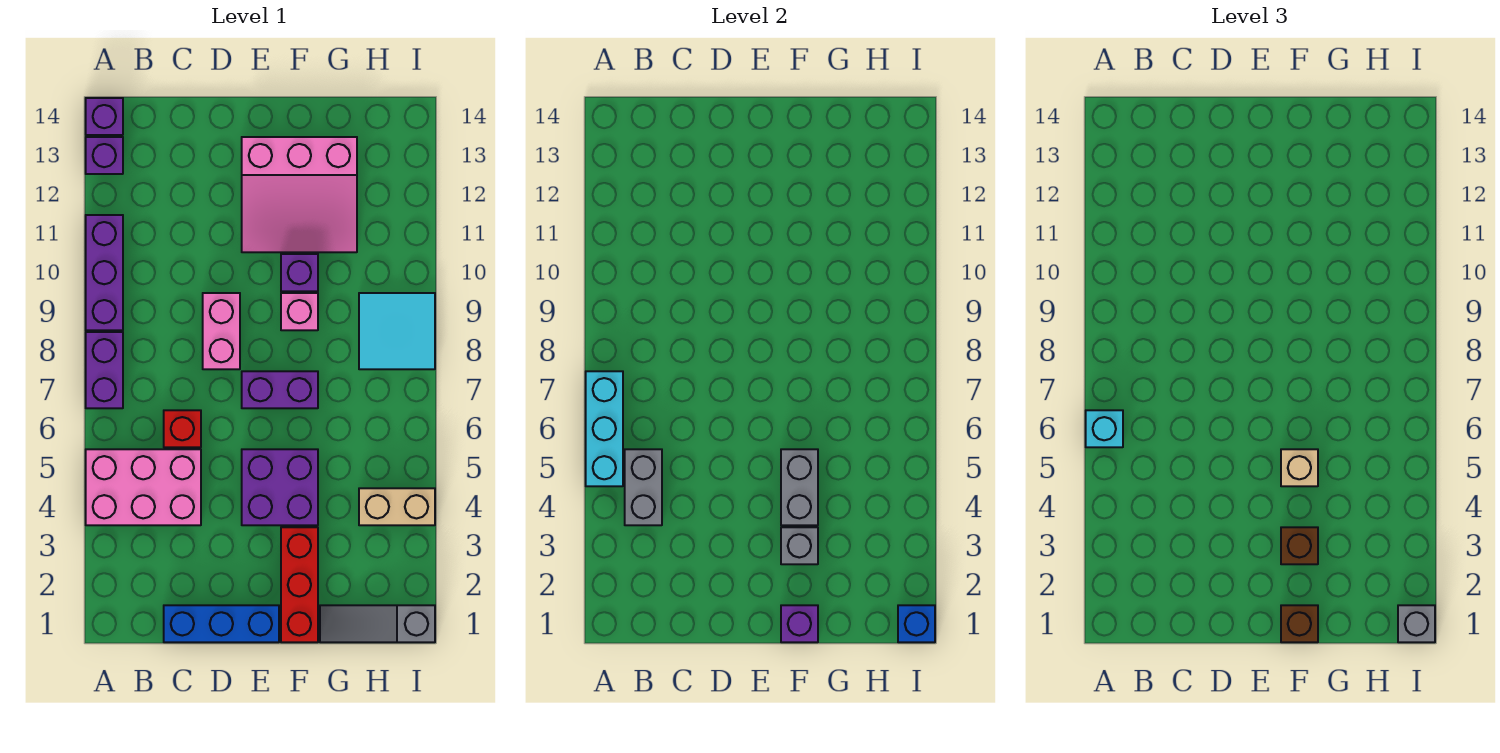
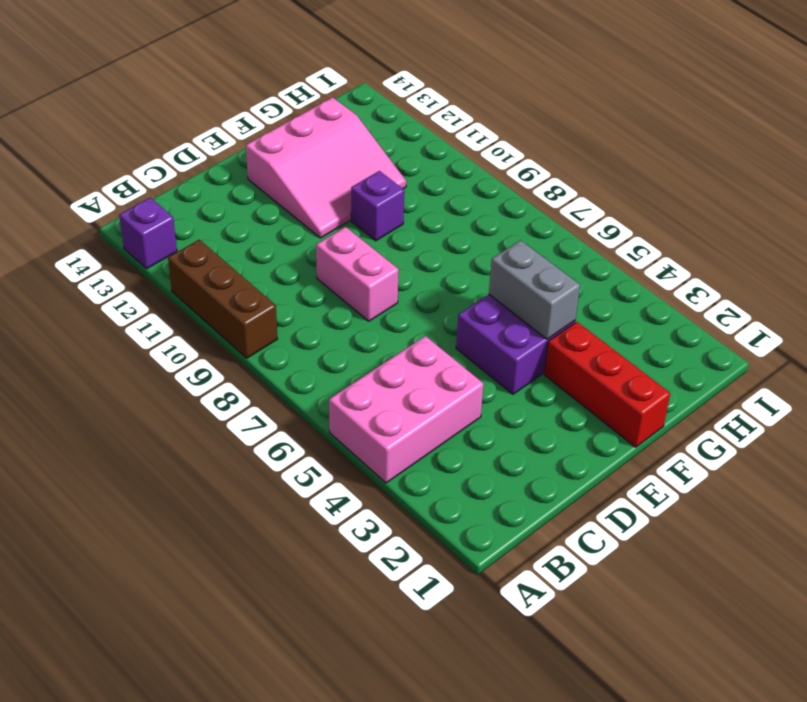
brown 1x3 brick [168,240,277,358] -> purple 1x3 brick [86,215,123,330]
none -> purple 1x2 brick [86,332,123,408]
none -> purple 1x1 brick [86,98,123,135]
none -> blue 1x3 brick [164,605,279,642]

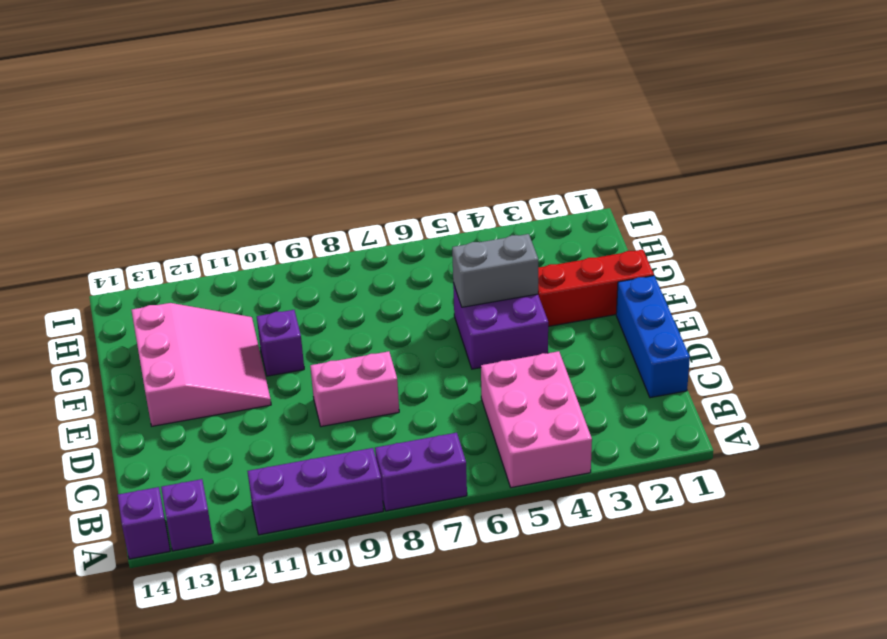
none -> red 1x1 brick [164,410,201,447]
none -> purple 1x2 brick [242,371,318,408]
none -> pink 1x1 brick [281,293,318,330]

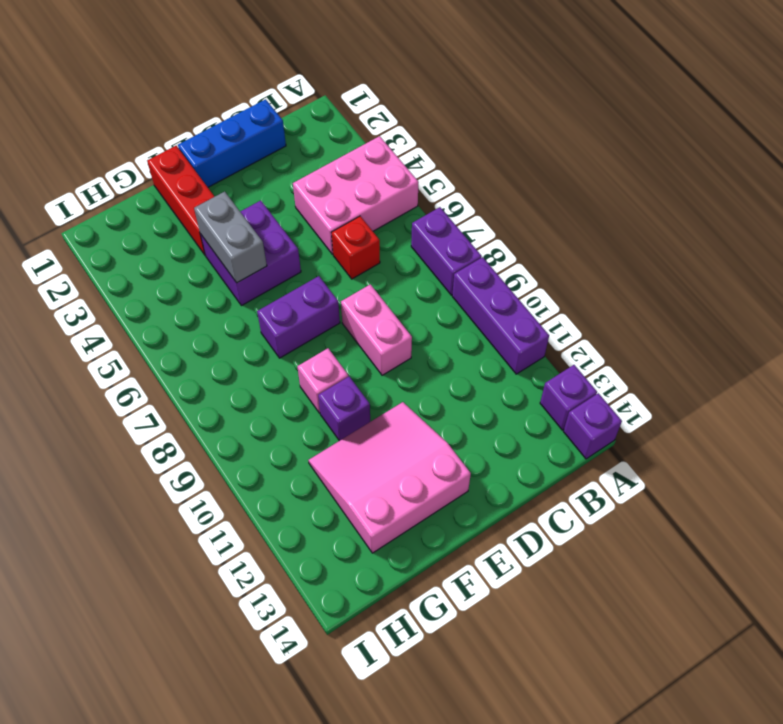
none -> grey 1x3 slope [320,605,435,642]
none -> tan 1x2 brick [359,488,435,525]
none -> cyan 2x2 tile [359,293,435,369]

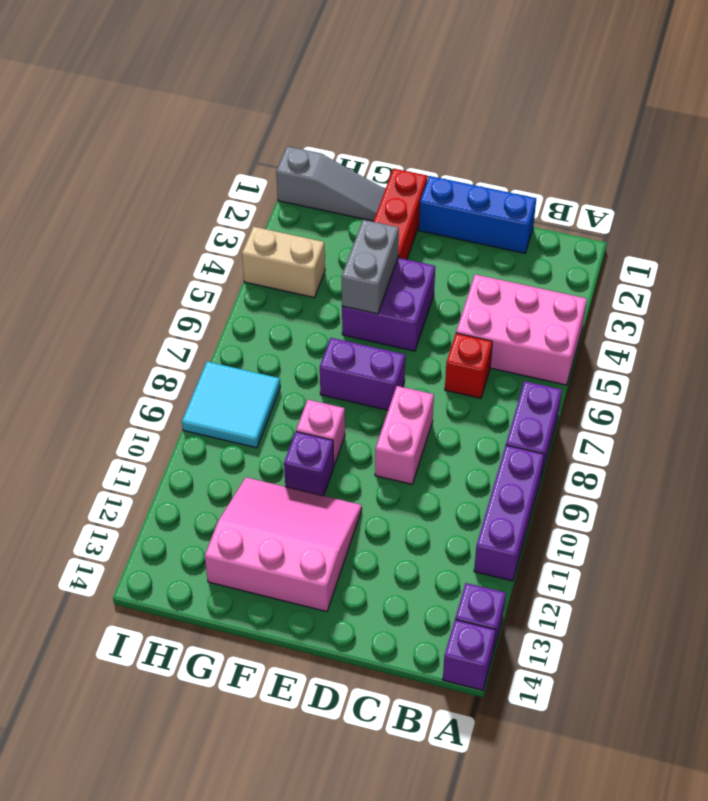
none -> cyan 1x3 brick [586,371,623,486]
none -> grey 1x2 brick [625,449,662,525]
none -> purple 1x1 brick [781,605,818,642]

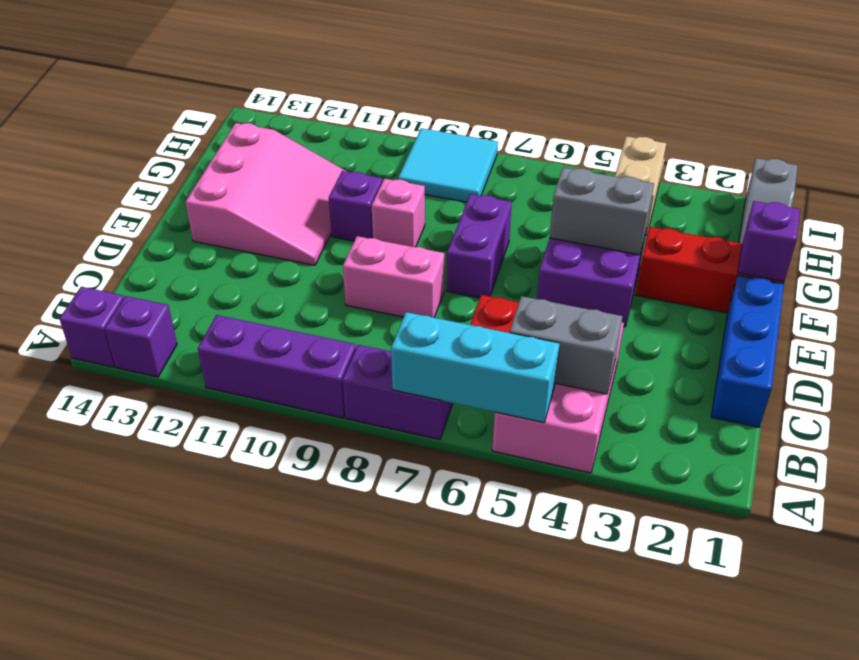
none -> grey 1x1 brick [781,527,818,564]
none -> blue 1x1 brick [898,605,935,642]
none -> cyan 1x1 brick [1086,410,1123,447]

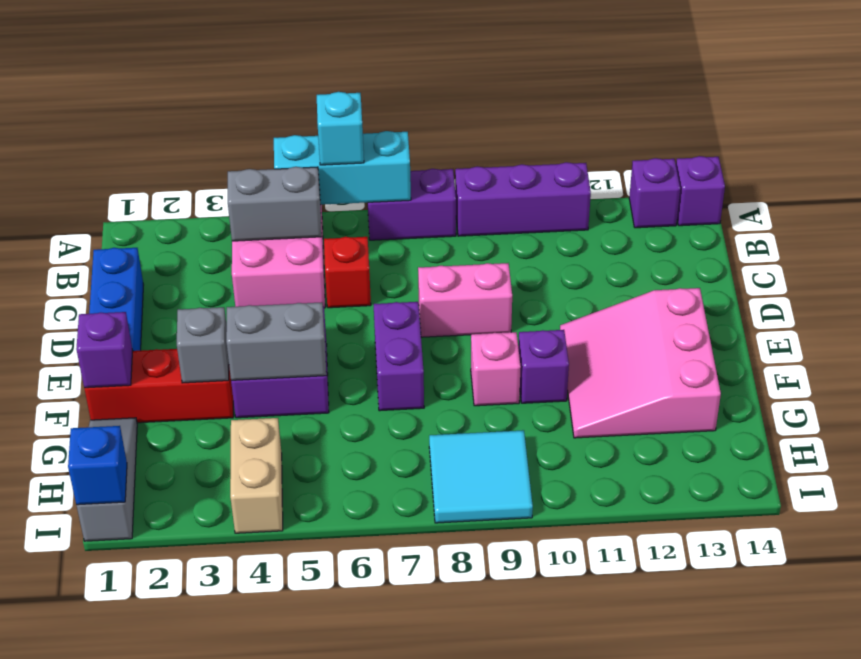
none -> brown 1x1 brick [1281,605,1318,642]
none -> brown 1x1 brick [1281,527,1318,564]
none -> tan 1x1 brick [1281,449,1318,486]

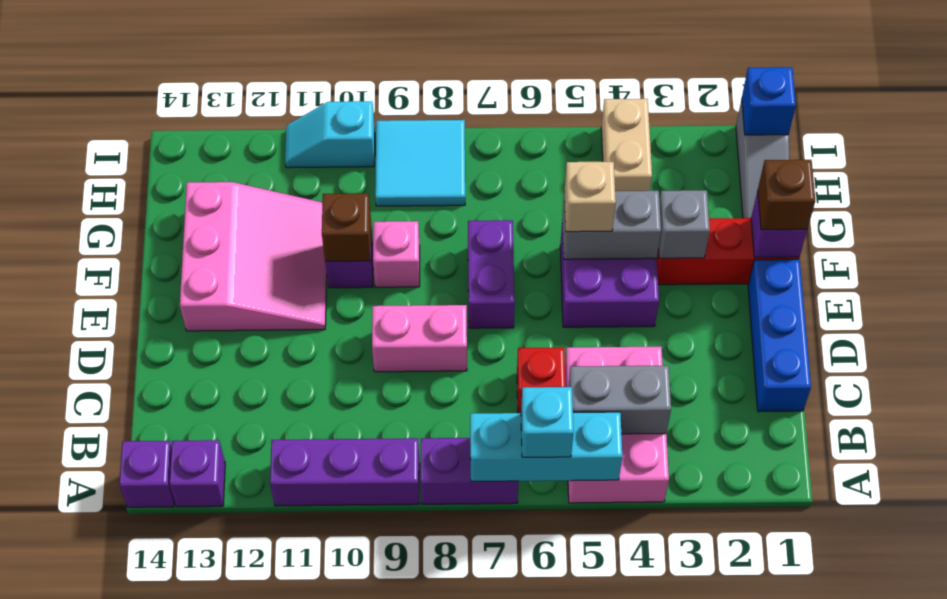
brown 1x1 brick [322,193,371,262] -> brown 1x1 brick moved to [1281,527,1318,564]
cyan 1x2 slope [285,101,375,168] -> none
none -> grey 1x1 brick [1398,605,1435,642]

